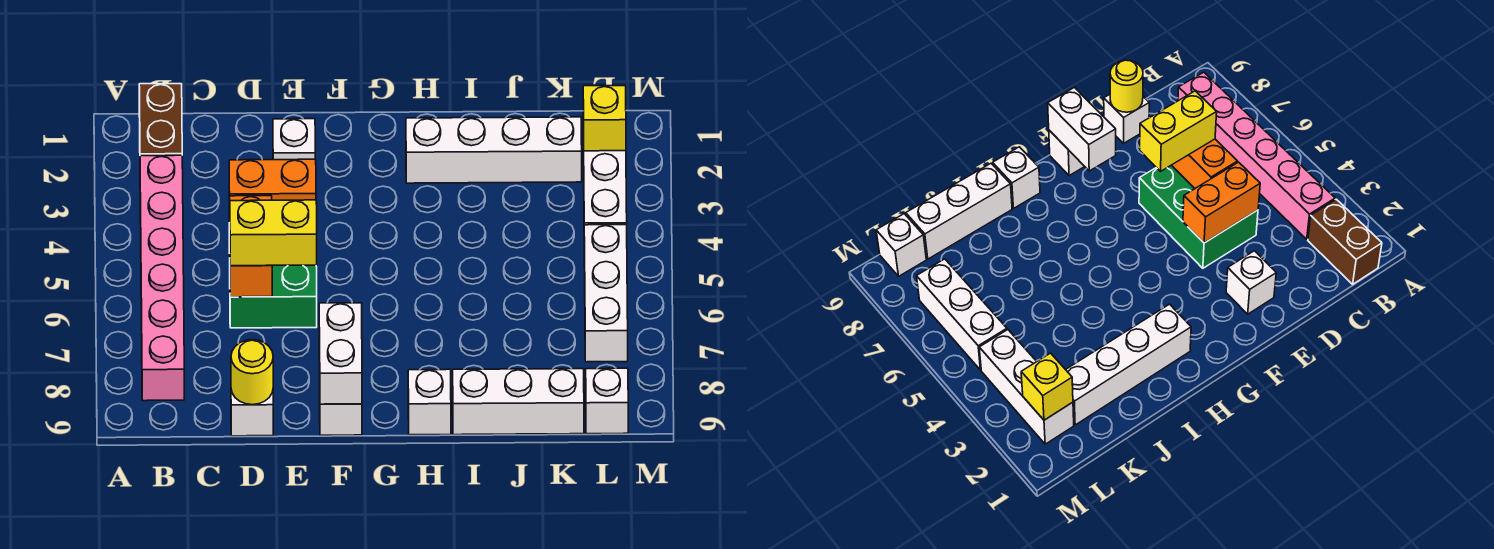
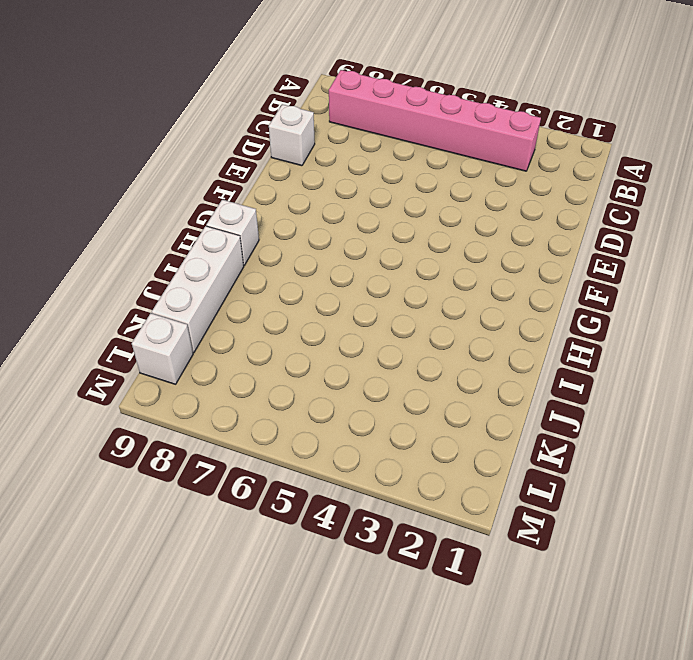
none -> brown 1x2 brick [139,84,182,156]
none -> green 2x3 brick [229,223,317,328]
none -> white 1x1 brick [273,119,315,160]

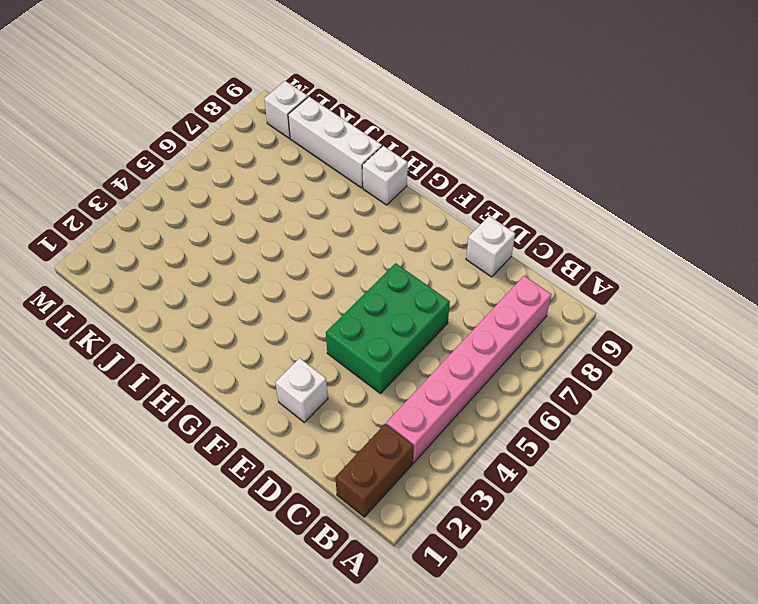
none -> white 1x1 brick [320,404,362,435]
none -> white 1x4 brick [406,117,582,183]
none -> white 1x3 brick [583,131,627,225]

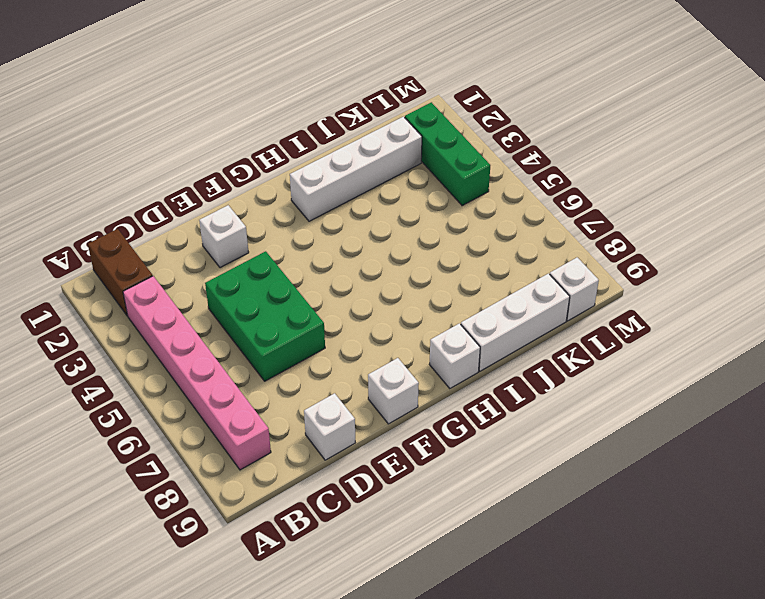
green 1x3 brick [405,102,490,206] -> white 1x3 brick [583,131,627,225]
none -> white 1x3 brick [584,225,628,362]
none -> orange 1x2 brick [229,159,316,222]
none -> orange 1x2 brick [229,196,272,297]

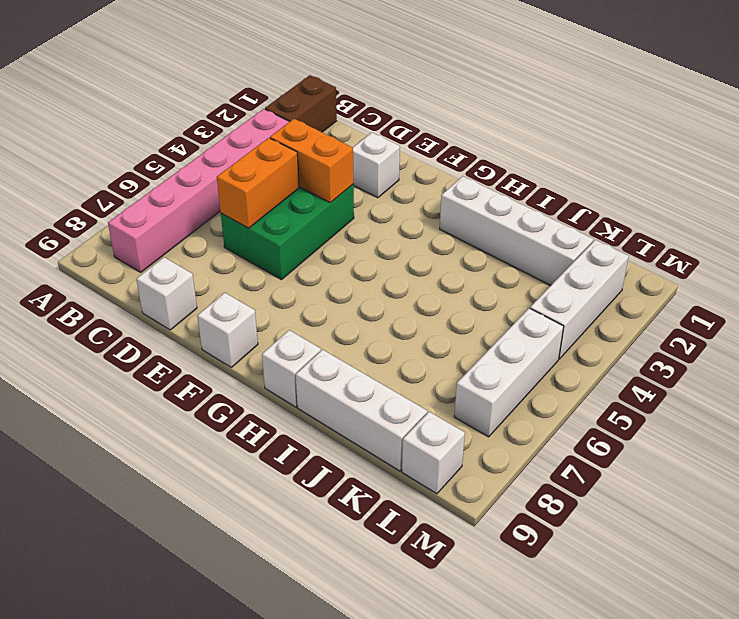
none -> yellow 1x1 round brick [231,340,273,405]
none -> white 1x2 brick [319,303,362,404]
none -> yellow 1x1 brick [583,86,626,151]

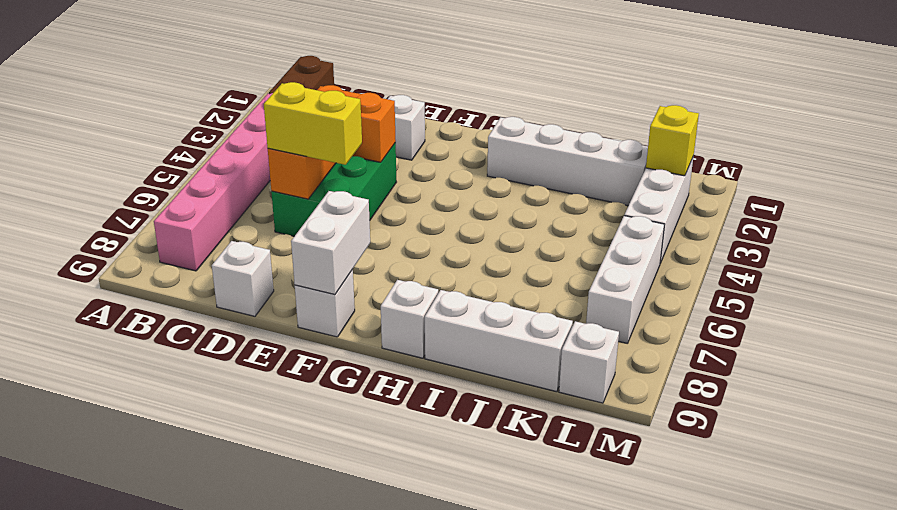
none -> yellow 1x1 round brick [231,340,273,405]

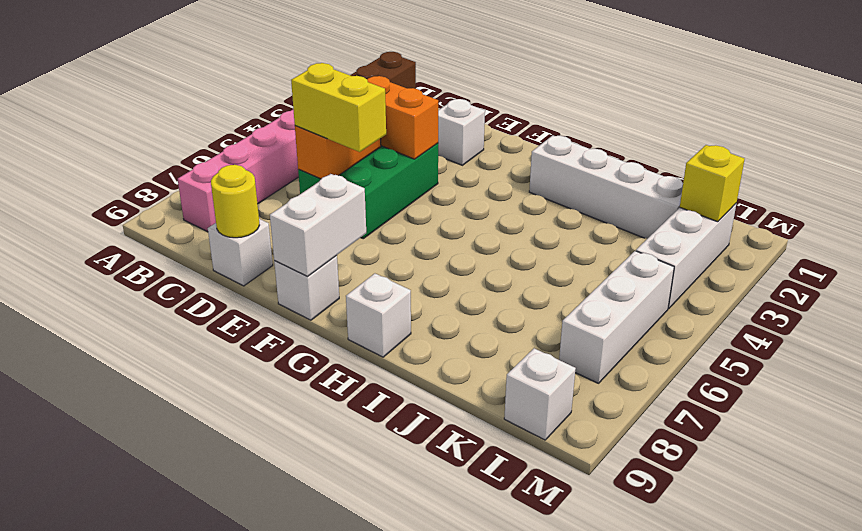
none -> white 1x3 brick [453,369,584,435]

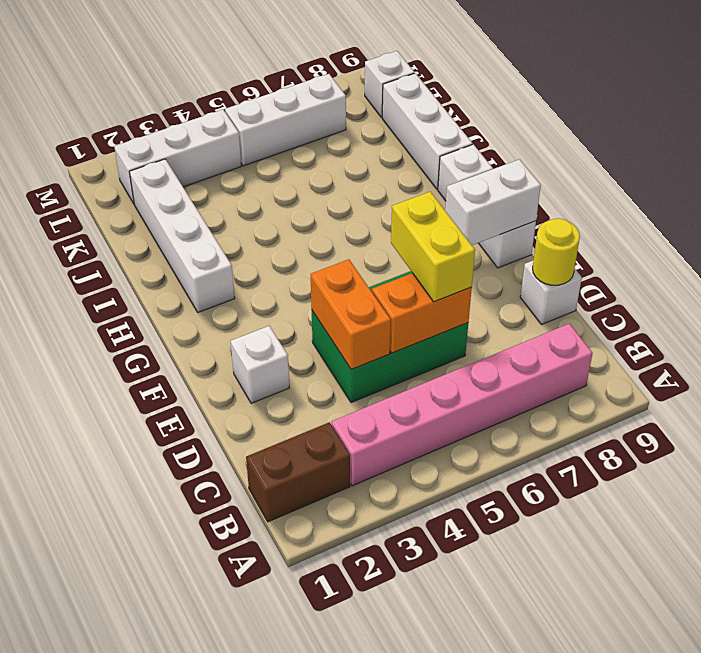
none -> yellow 1x1 brick [583,86,626,151]

